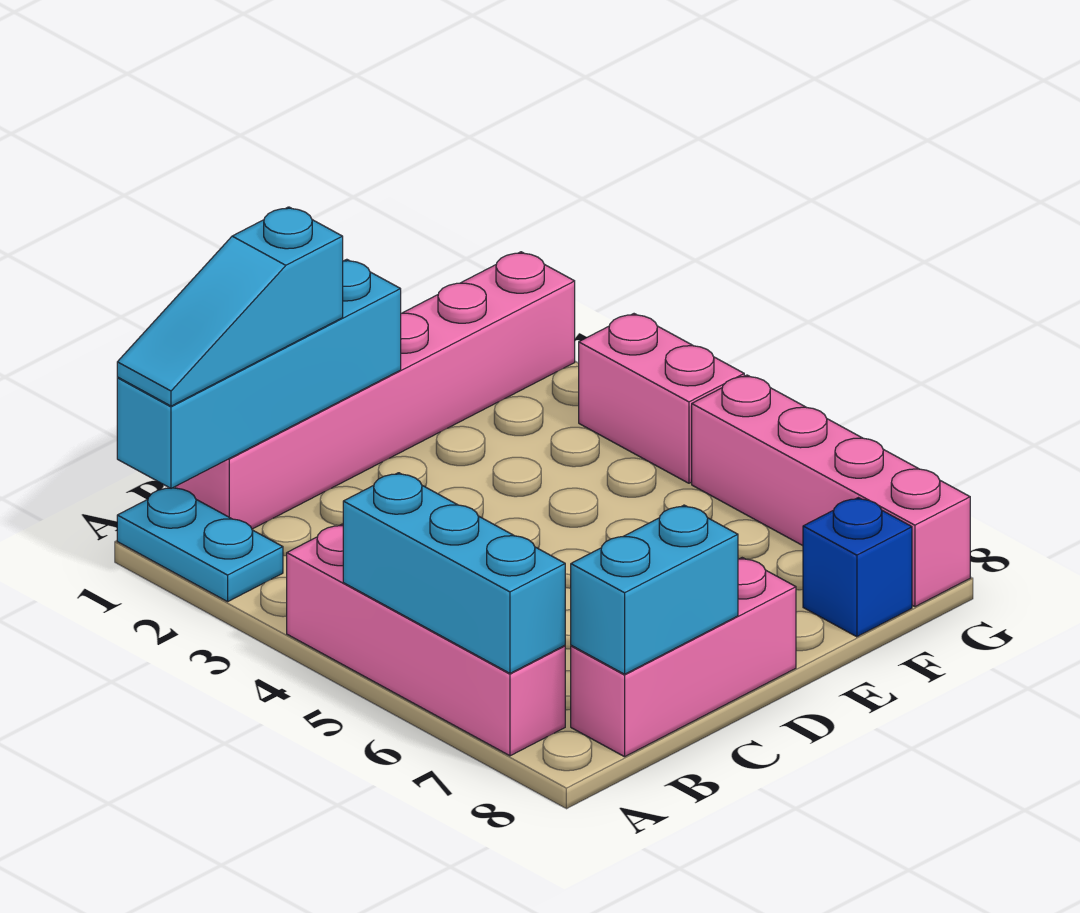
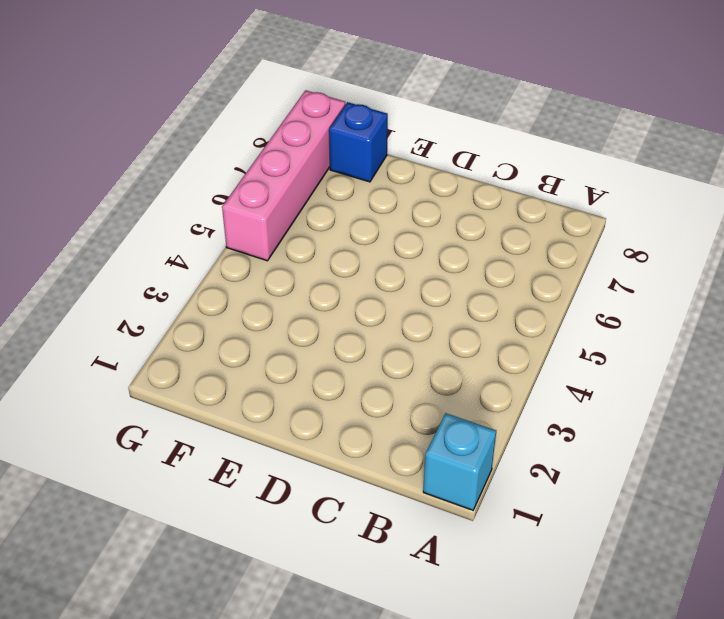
cyan 1x1 brick [423,413,496,510] -> cyan 1x2 plate [117,487,283,602]
none -> pink 1x4 brick [287,524,565,756]
none -> pink 1x6 brick [175,252,575,529]

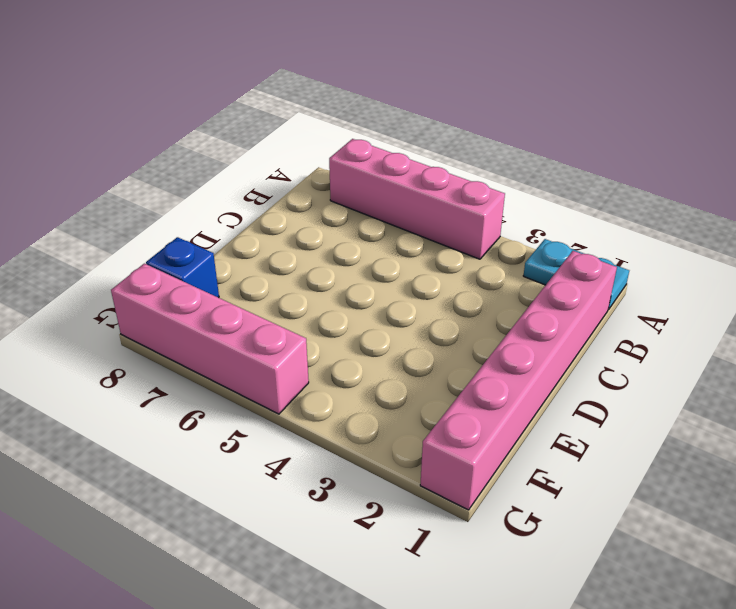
none -> pink 1x3 brick [571,558,796,757]
none -> pink 1x2 brick [579,314,744,483]

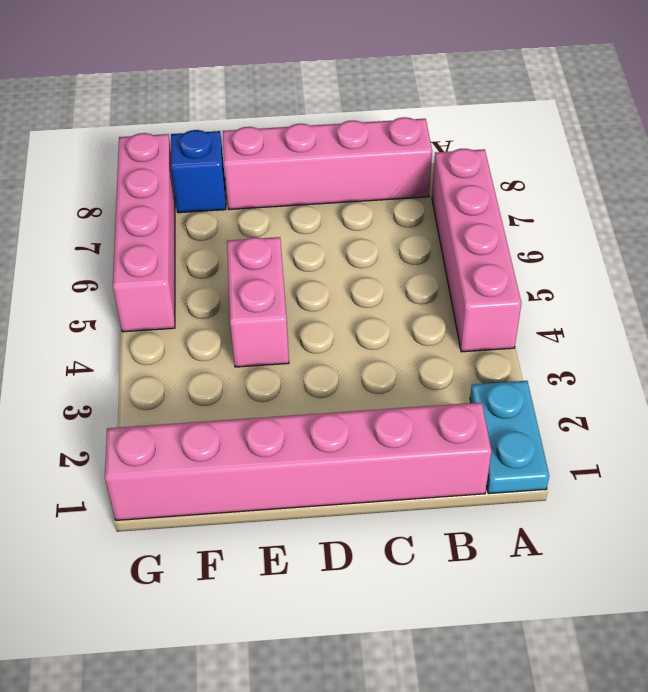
pink 1x4 brick [223,117,432,209] -> pink 1x3 brick [571,558,796,757]
pink 1x2 brick [227,237,289,367] -> pink 1x2 brick moved to [579,314,744,483]
none -> cyan 1x4 brick [117,259,401,488]
none -> cyan 1x3 brick [343,473,565,673]

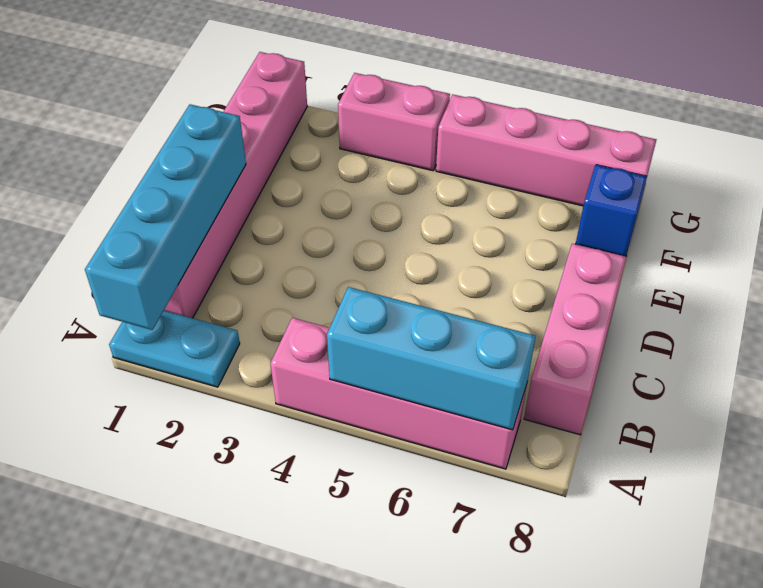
none -> cyan 1x2 brick [571,505,738,674]
none -> cyan 1x3 slope [117,207,343,406]

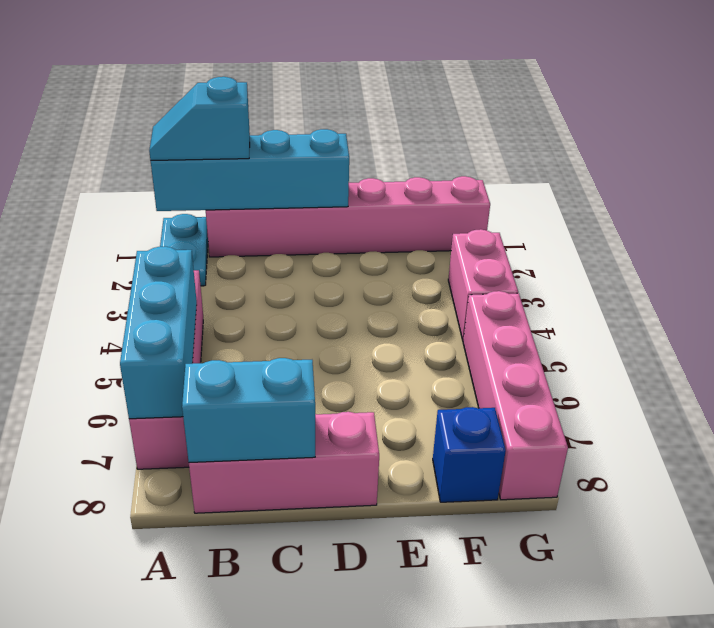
cyan 1x2 slope [149,77,250,161] -> cyan 1x3 slope [117,207,343,406]

